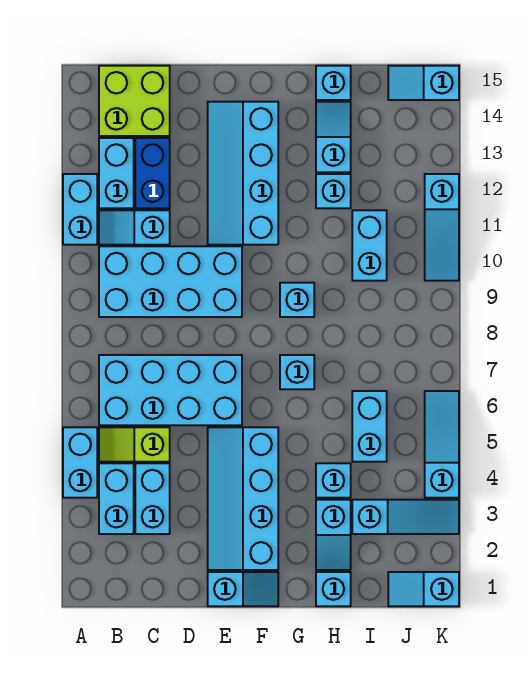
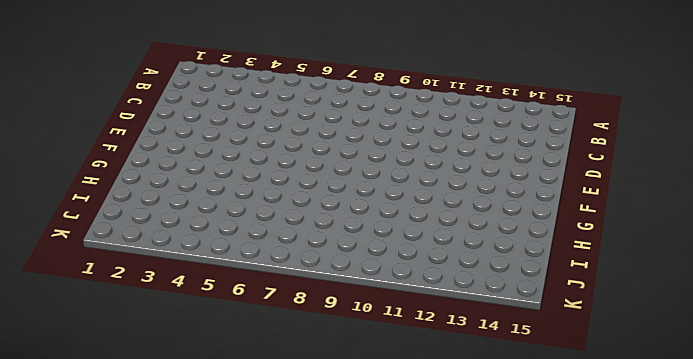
none -> cyan 1x2 brick [63,427,97,498]
none -> cyan 1x2 brick [63,174,97,245]
none -> cyan 1x2 brick [99,463,134,534]

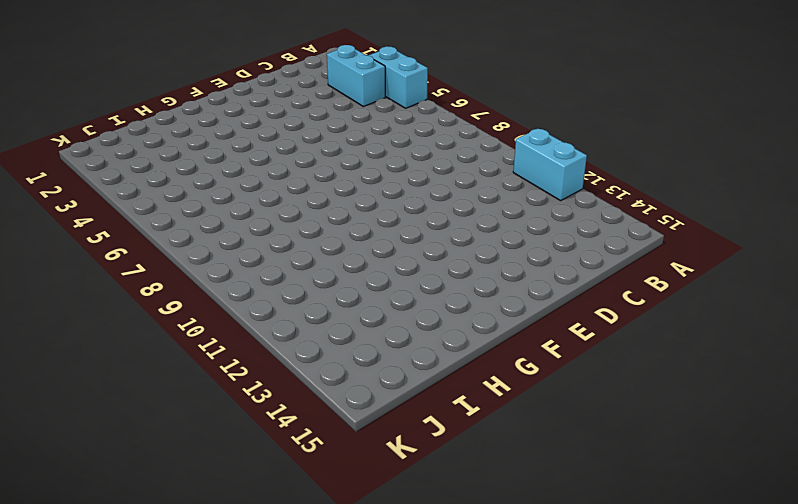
none -> lime 1x2 slope [99,427,170,462]
none -> cyan 2x4 brick [99,355,242,425]
none -> cyan 2x4 brick [99,246,242,317]

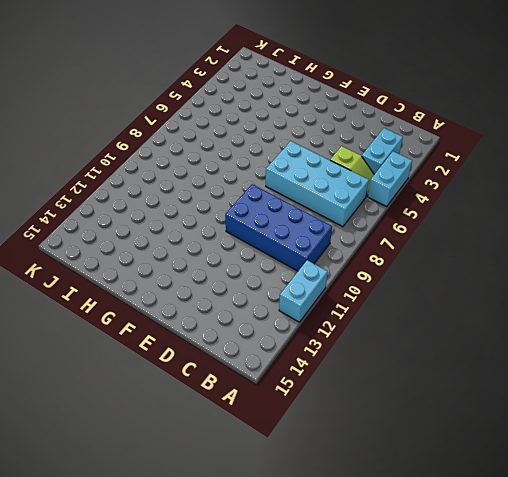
blue 2x4 brick [225,184,332,271] -> cyan 2x4 brick [99,246,242,317]
none -> cyan 1x2 slope [99,210,170,245]
none -> cyan 1x2 brick [99,138,134,208]
none -> lime 2x2 brick [99,66,170,136]

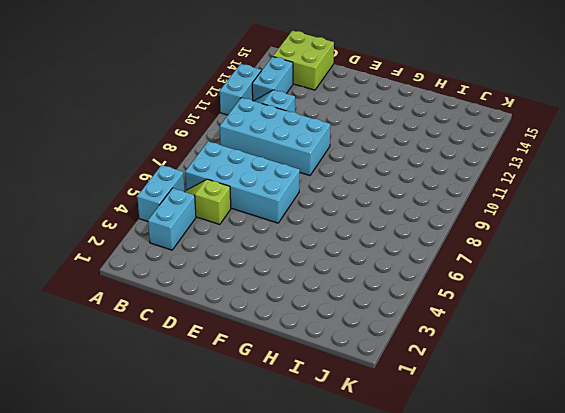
none -> cyan 1x2 brick [135,463,170,534]
none -> blue 1x2 brick [135,138,170,208]
none -> cyan 1x2 slope [208,572,278,606]

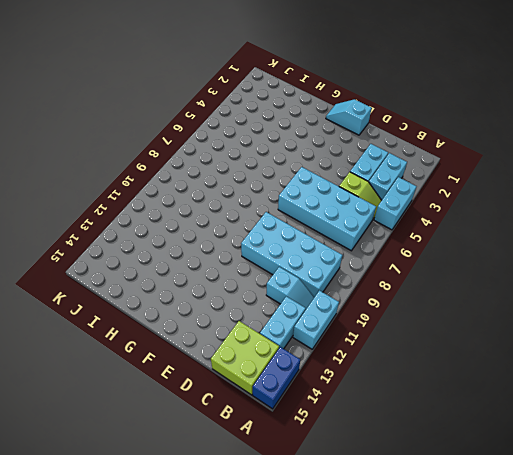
blue 1x2 brick [253,347,300,409] -> blue 1x2 brick moved to [135,138,170,208]
none -> cyan 2x4 slope [208,427,278,570]
none -> cyan 2x4 slope [208,102,278,245]
none -> cyan 1x1 brick [280,355,314,389]

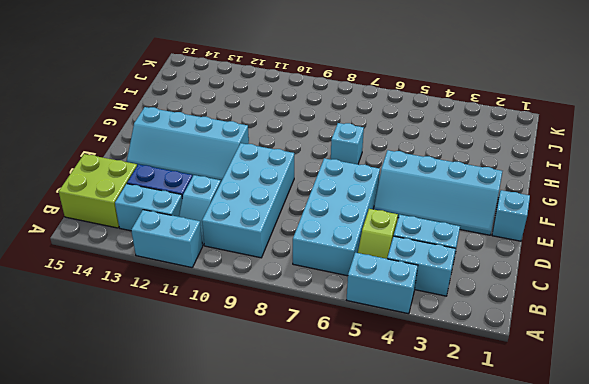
none -> cyan 1x1 brick [280,283,314,317]
none -> cyan 1x1 brick [316,572,351,606]
none -> cyan 1x2 slope [316,500,351,570]

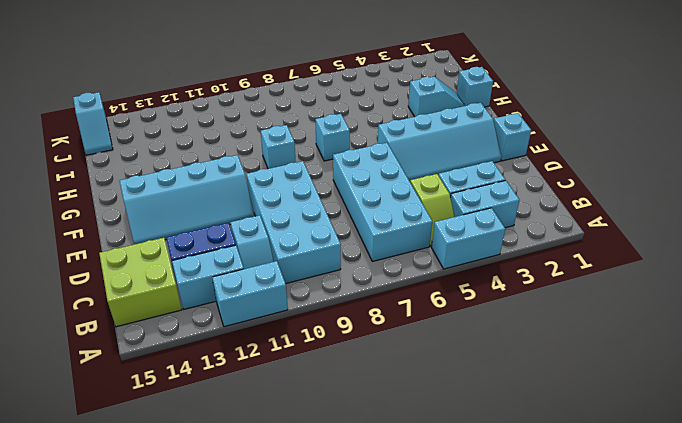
none -> cyan 1x1 brick [316,463,351,498]
none -> cyan 1x1 brick [316,174,351,208]
none -> cyan 1x2 slope [316,102,351,172]

